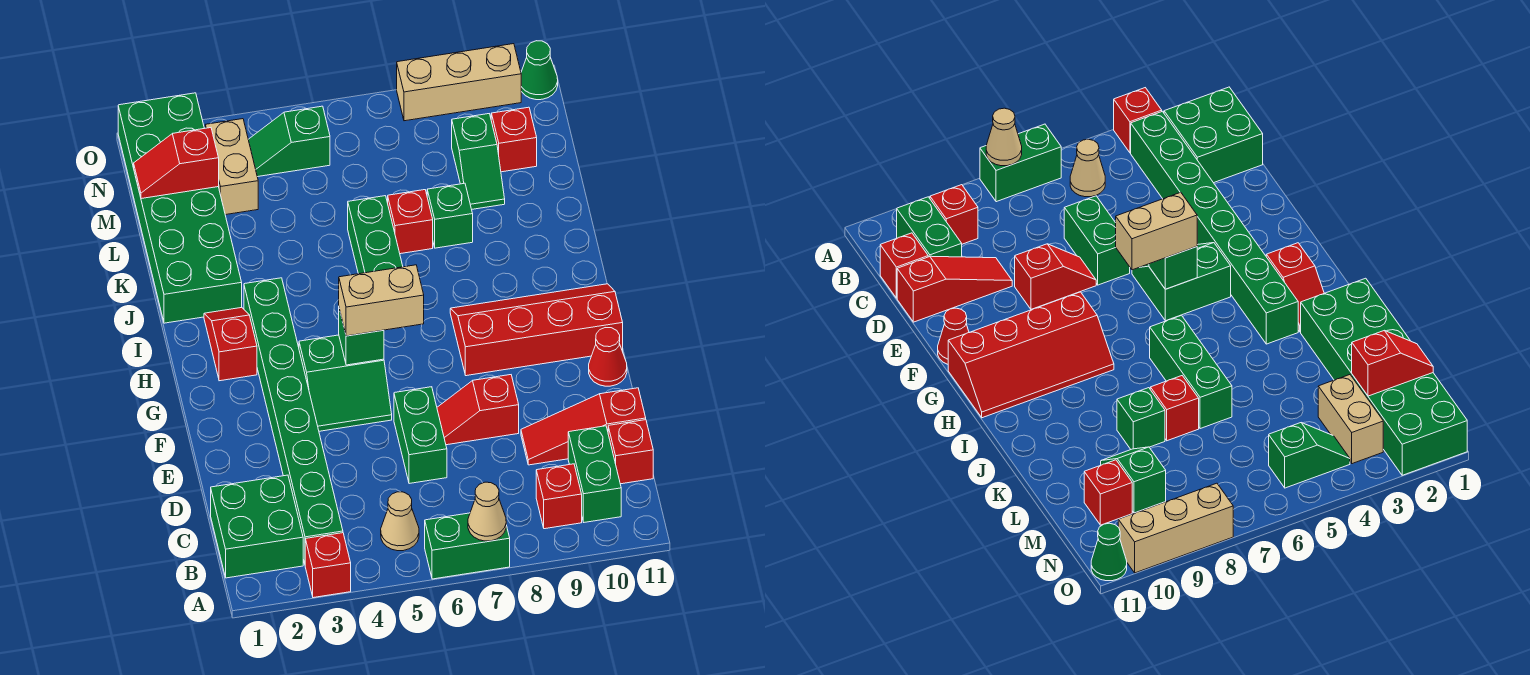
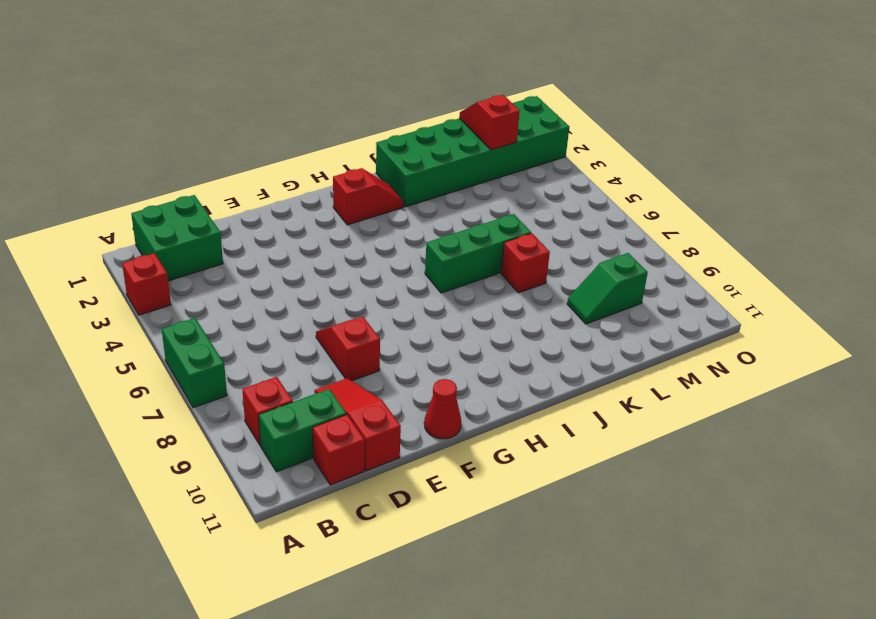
none -> green 1x8 brick [244,278,343,563]
none -> tan 1x1 cone [381,492,419,551]
none -> green 1x2 brick [394,387,447,484]

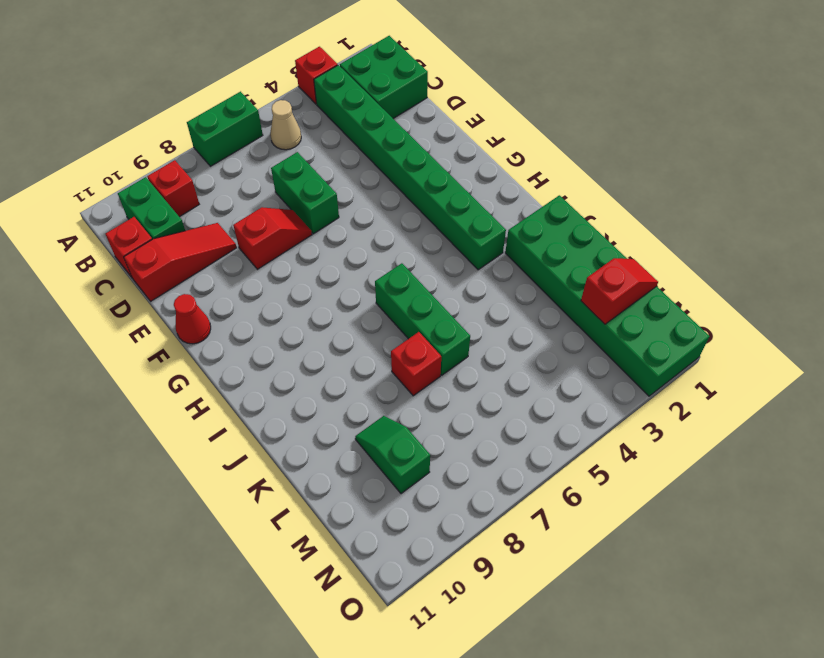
none -> green 2x2 slope [299,335,392,431]
none -> red 2x4 slope [450,284,623,376]
none -> red 1x2 slope [204,308,257,381]

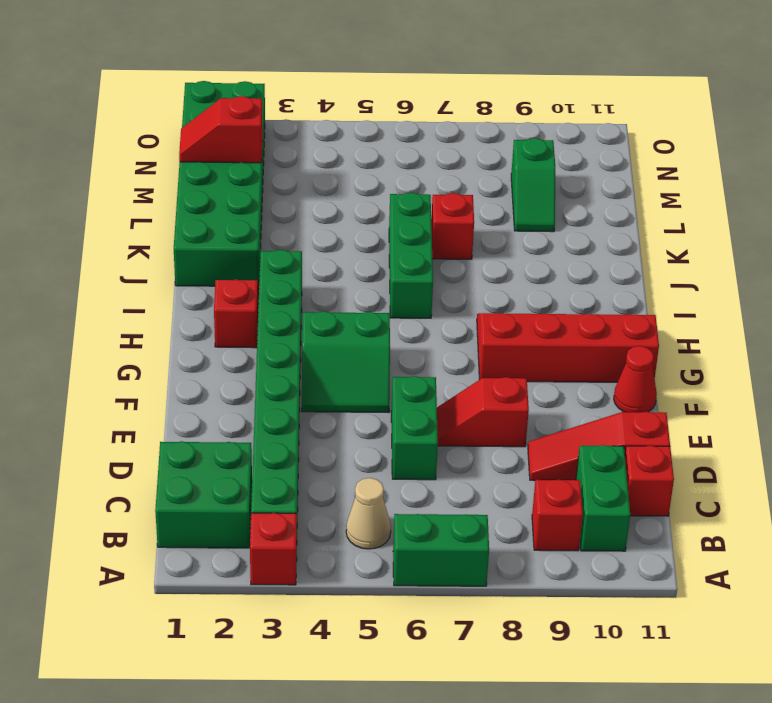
none -> green 1x1 brick [427,183,473,248]
none -> tan 1x2 brick [205,119,258,215]
none -> red 1x1 brick [491,107,537,172]

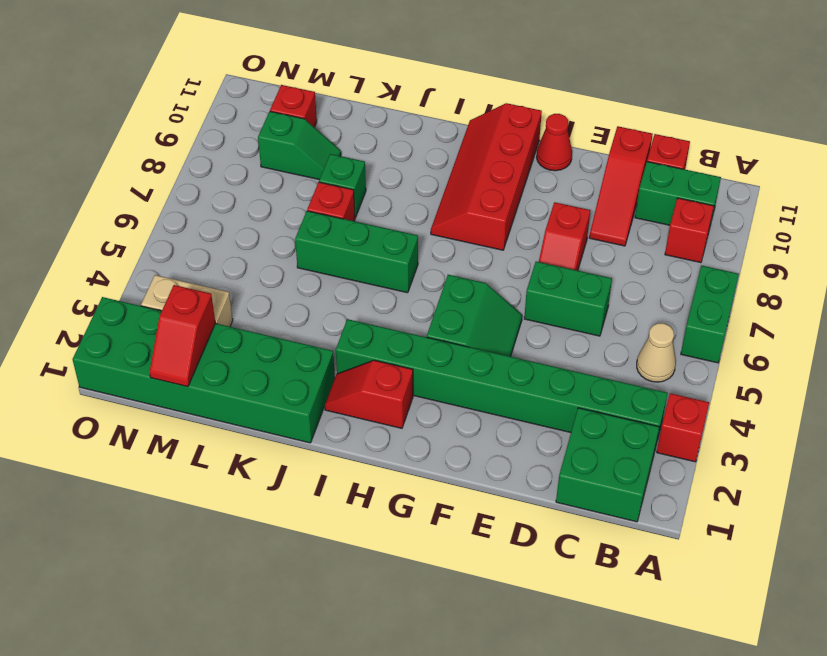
none -> green 1x2 slope [248,106,330,177]
none -> tan 1x3 brick [397,44,521,121]
none -> green 1x1 cone [521,41,558,100]

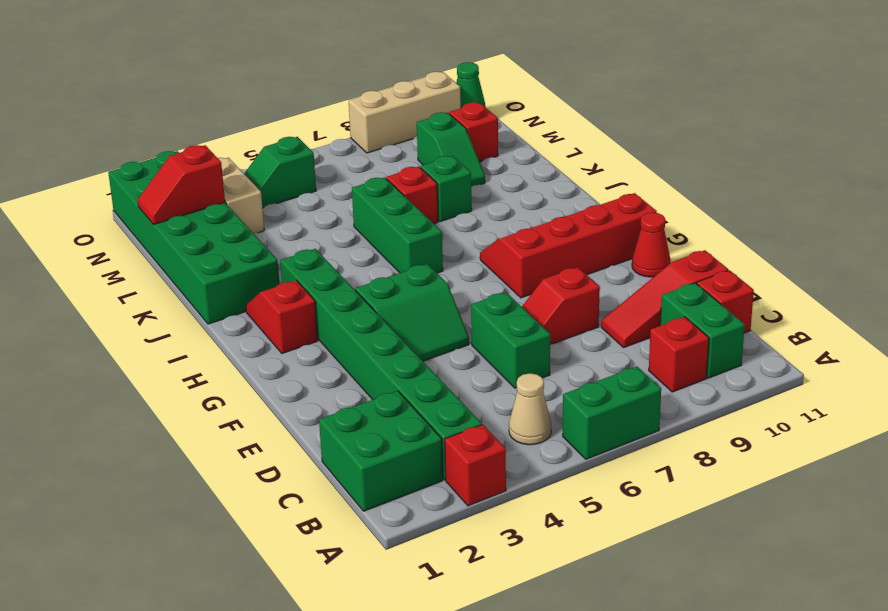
none -> tan 1x1 cone [468,482,506,541]
none -> green 1x1 brick [339,309,384,365]
none -> tan 1x2 brick [339,265,424,336]

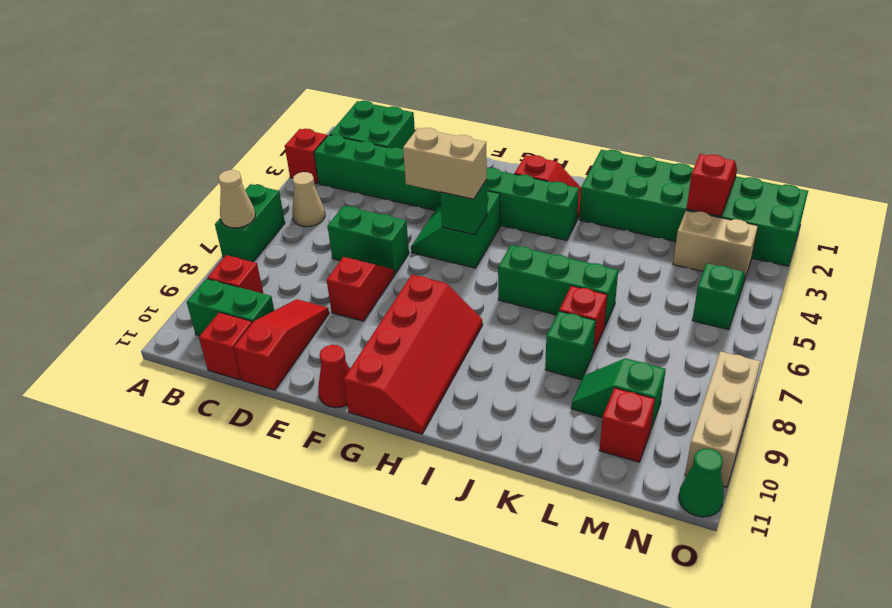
tan 1x2 brick [403,128,487,199] -> tan 1x2 brick turned to [339,265,424,336]

